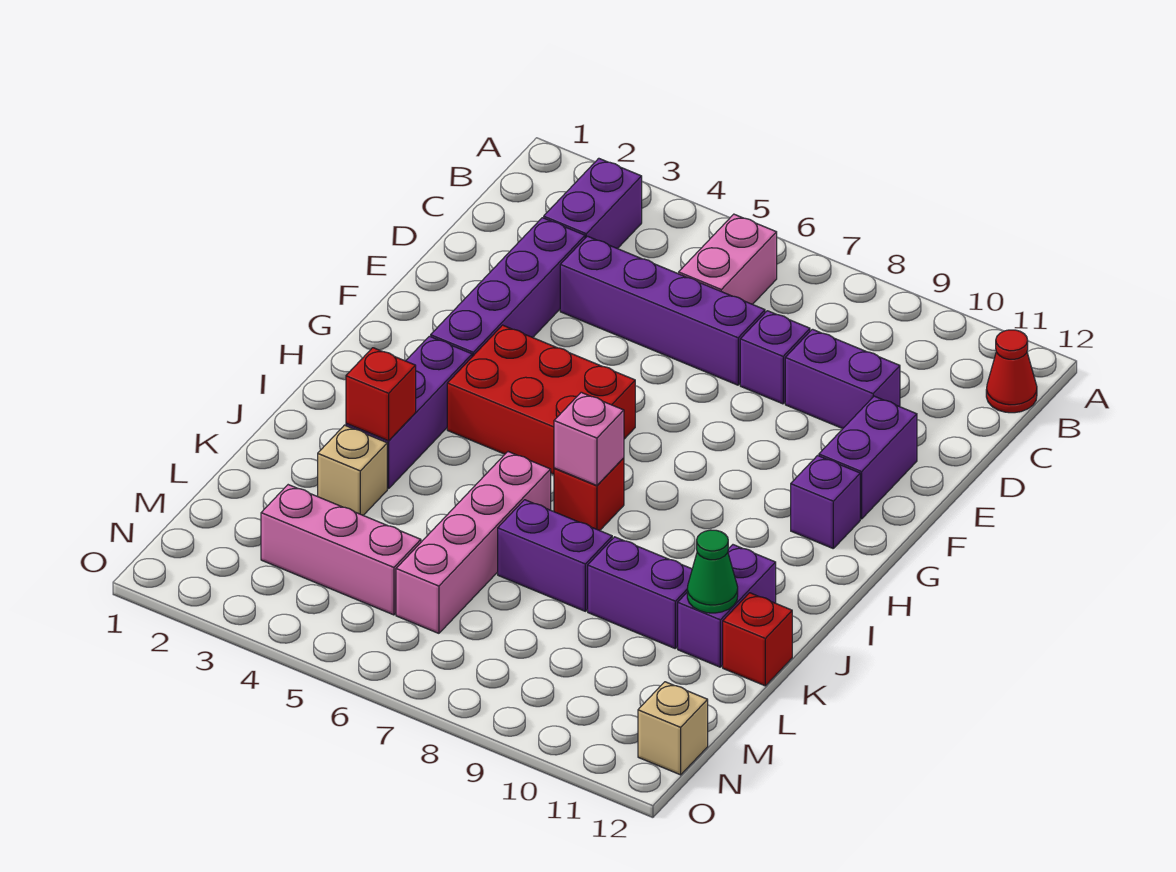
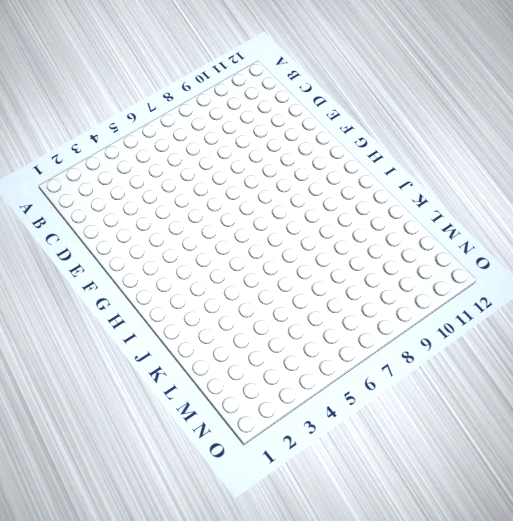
none -> purple 1x2 brick [544,158,642,249]
none -> pink 1x2 brick [679,214,777,304]
none -> red 1x1 cone [986,330,1037,413]

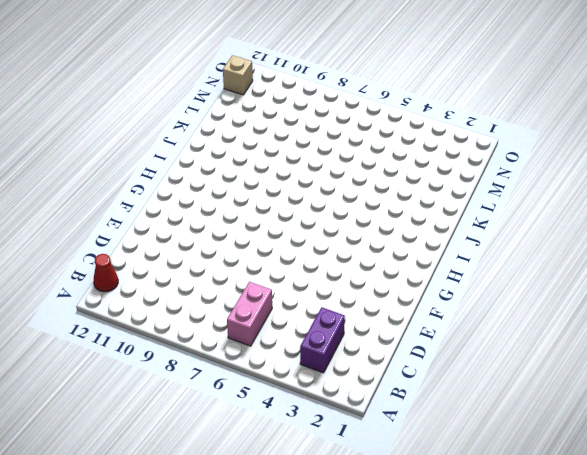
none -> purple 1x4 brick [431,218,585,357]
none -> purple 1x4 brick [560,236,765,385]
none -> purple 1x1 brick [740,311,810,404]

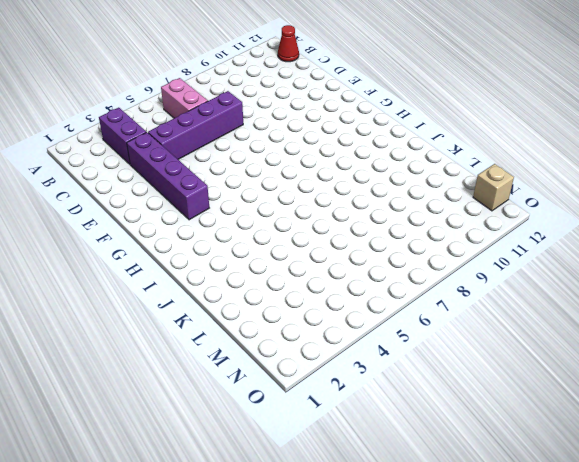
none -> purple 1x1 brick [740,311,810,404]
none -> purple 1x2 brick [785,329,900,429]
none -> purple 1x2 brick [819,396,917,519]

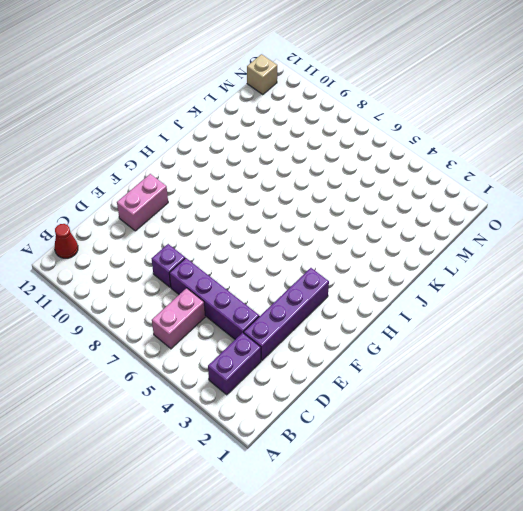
pink 1x2 brick [117,174,168,231] -> purple 1x2 brick [819,396,917,519]
none -> purple 1x2 brick [785,329,900,429]
none -> red 2x3 brick [447,325,635,474]
none -> purple 1x1 brick [791,456,860,548]

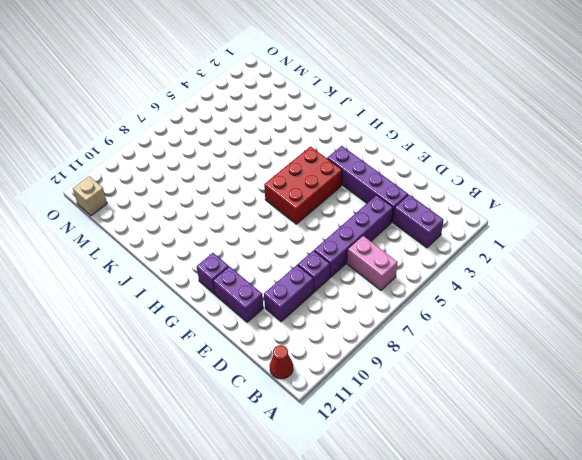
none -> purple 1x3 brick [346,336,472,489]
none -> red 1x1 brick [554,458,624,531]
none -> pink 1x4 brick [396,452,551,633]

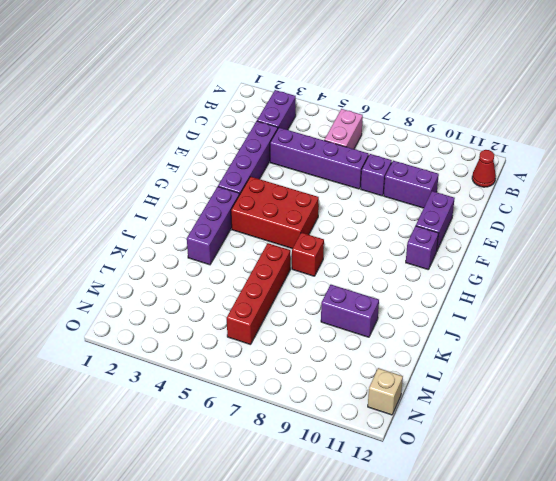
red 1x4 brick [227,243,290,345] -> pink 1x4 brick [396,452,551,633]
none -> purple 1x2 brick [678,545,776,667]
none -> tan 1x1 brick [318,425,387,515]
none -> purple 1x2 brick [498,500,612,611]

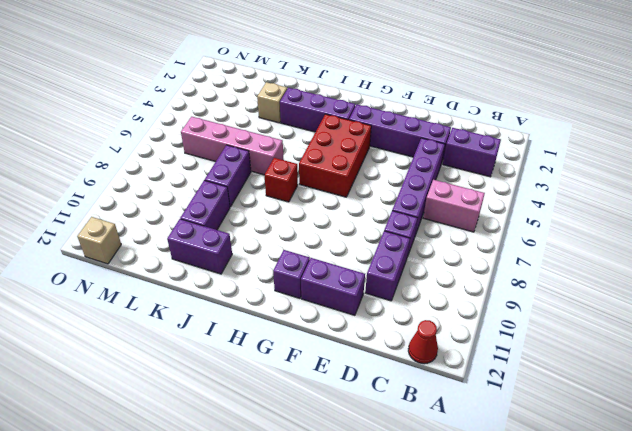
none -> red 1x1 brick [723,593,792,686]
none -> pink 1x3 brick [261,485,421,615]
none -> pink 1x1 brick [554,392,624,486]

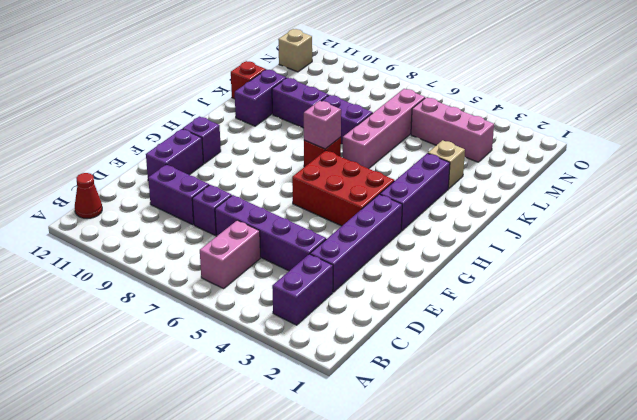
none -> red 1x1 brick [346,348,416,441]
none -> green 1x1 cone [687,530,738,613]

